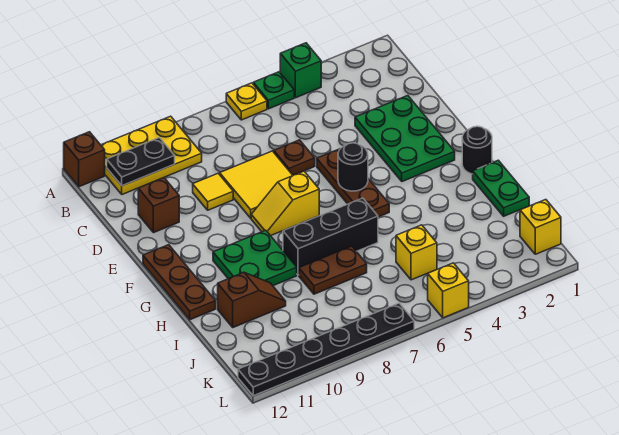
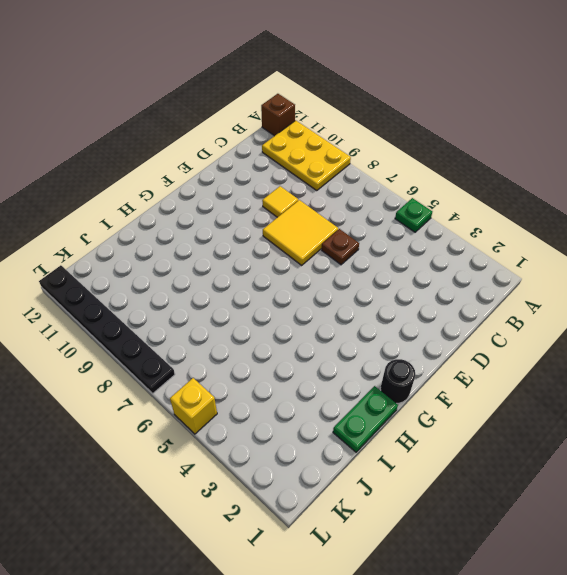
none -> green 1x1 brick [280,43,321,98]
none -> yellow 1x1 plate [226,83,267,120]
none -> green 2x3 plate [355,96,455,182]

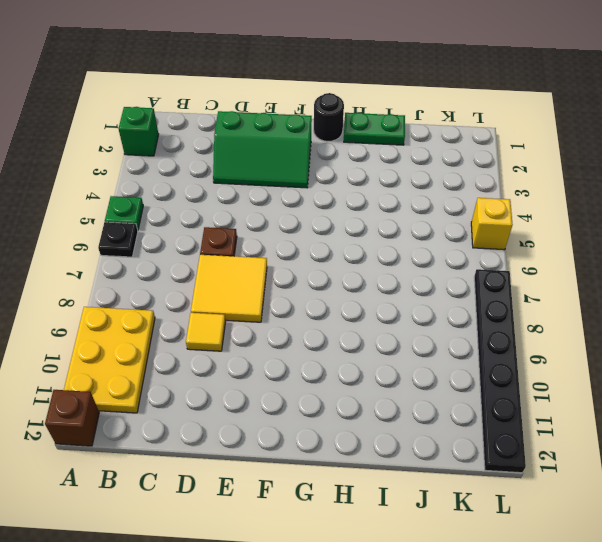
green 1x1 brick [119,107,159,156] -> green 1x1 brick moved to [280,43,321,98]
black 1x1 plate [98,222,138,257] -> yellow 1x1 plate [226,83,267,120]
green 2x3 slope [213,111,312,188] -> green 2x3 plate [355,96,455,182]
none -> brown 1x1 brick [138,178,179,233]
none -> brown 1x3 plate [317,149,389,217]
none -> yellow 1x2 slope [251,171,319,236]

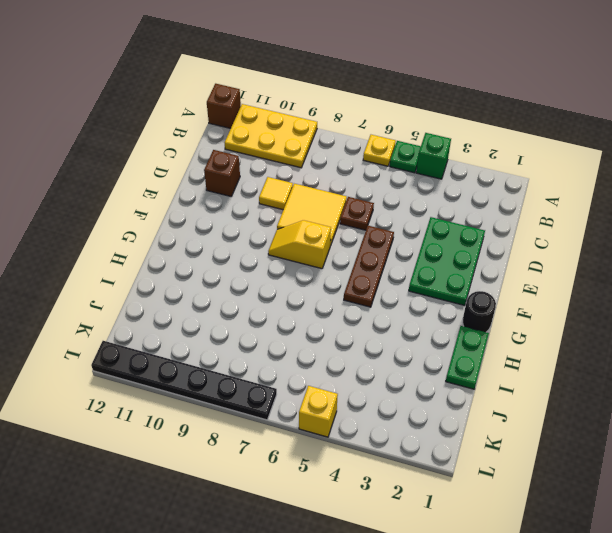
none -> brown 1x3 plate [143,245,216,320]
none -> green 2x2 plate [213,230,297,286]
none -> black 1x3 brick [283,198,378,275]

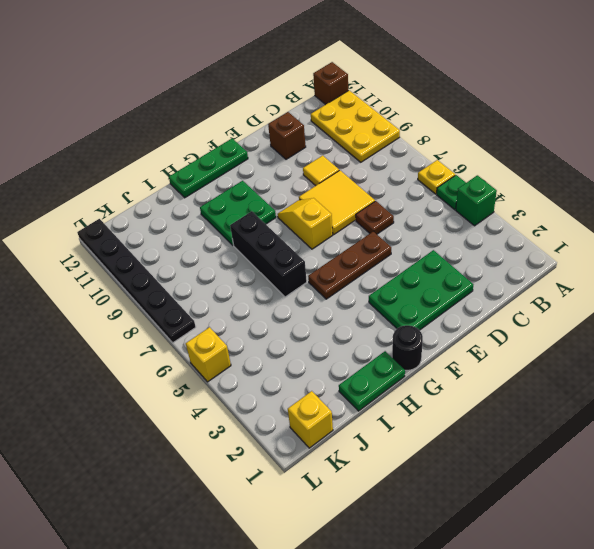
green 1x3 plate [169,139,248,198] -> brown 1x3 plate [143,245,216,320]
none -> brown 1x2 plate [299,246,367,294]
none -> brown 1x2 slope [218,273,286,327]
none -> yellow 1x1 brick [396,225,437,280]

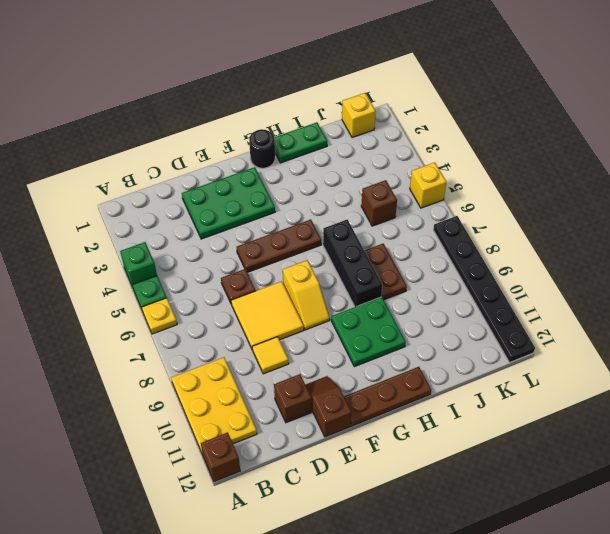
brown 1x2 slope [306,376,351,437] -> brown 1x2 slope moved to [218,273,286,327]
brown 1x1 brick [361,180,397,226] -> yellow 1x1 brick [396,225,437,280]
none -> black 1x2 plate [107,138,175,186]
none -> black 1x1 round brick [338,143,368,191]

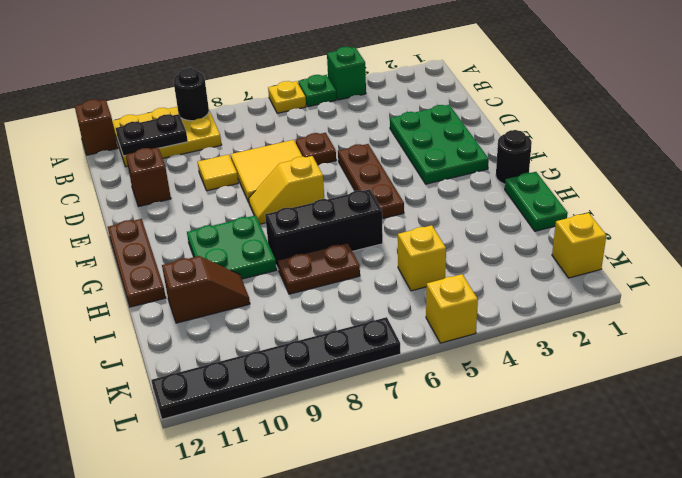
black 1x1 round brick [173,68,209,121] -> black 1x1 round brick moved to [338,143,368,191]

